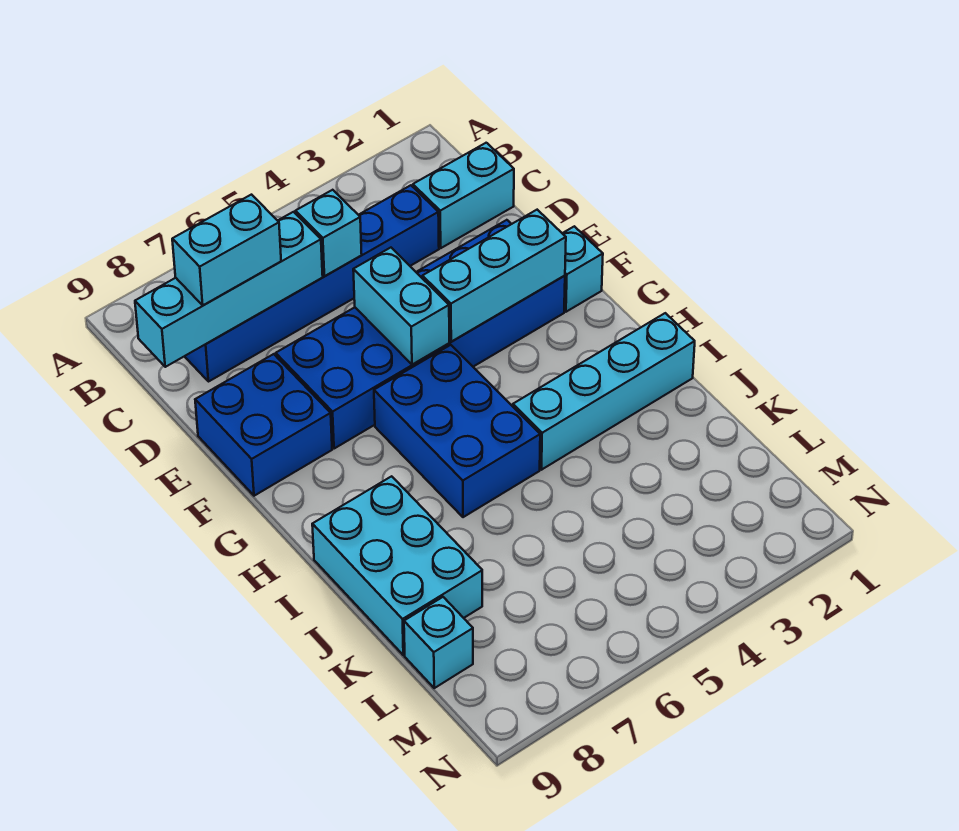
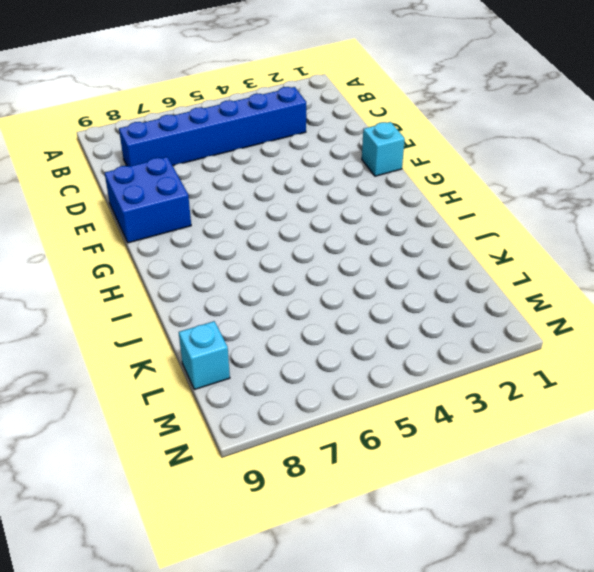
none -> cyan 1x2 brick [413,143,514,248]
none -> blue 2x6 brick [276,220,565,449]
none -> blue 2x3 brick [374,345,540,517]

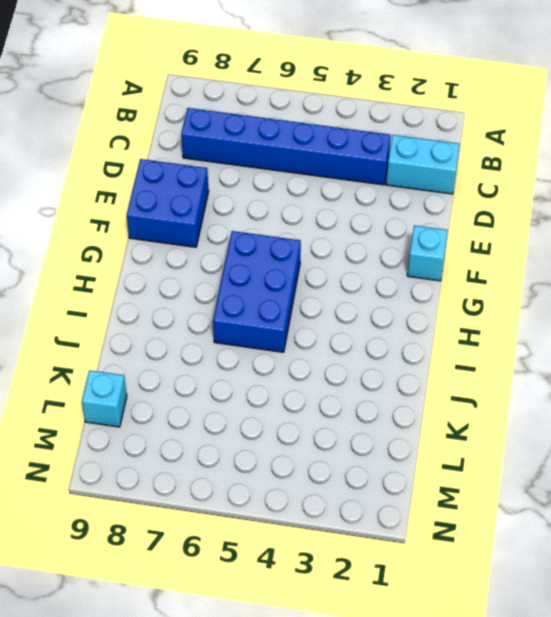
none -> blue 2x6 brick [276,220,565,449]
none -> cyan 1x4 brick [513,313,695,470]
none -> cyan 2x3 brick [312,476,482,655]

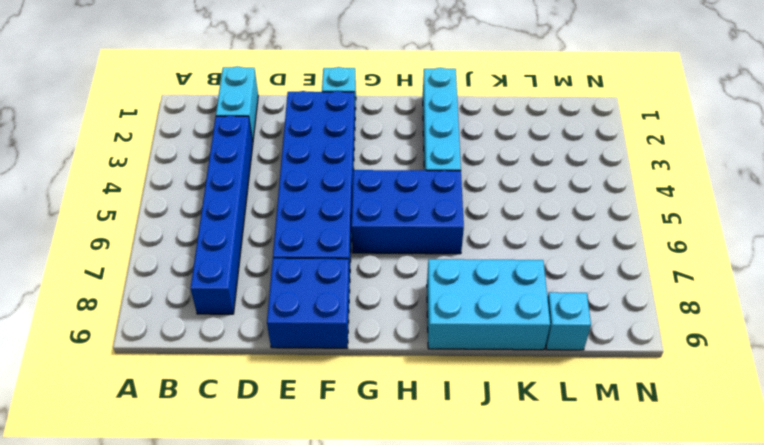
none -> cyan 1x1 brick [295,190,362,276]
none -> cyan 1x4 brick [135,212,323,367]
none -> cyan 1x2 brick [353,248,449,365]

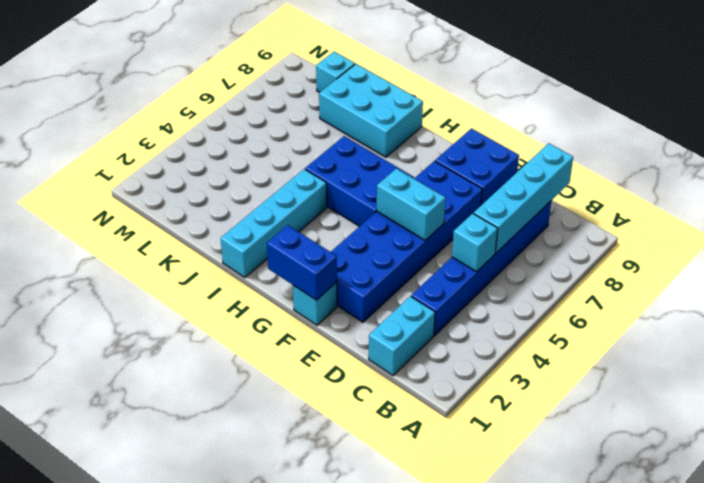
blue 1x2 brick [267,225,337,300] -> none
none -> cyan 1x3 brick [422,210,566,342]
none -> cyan 1x2 brick [172,195,281,305]

